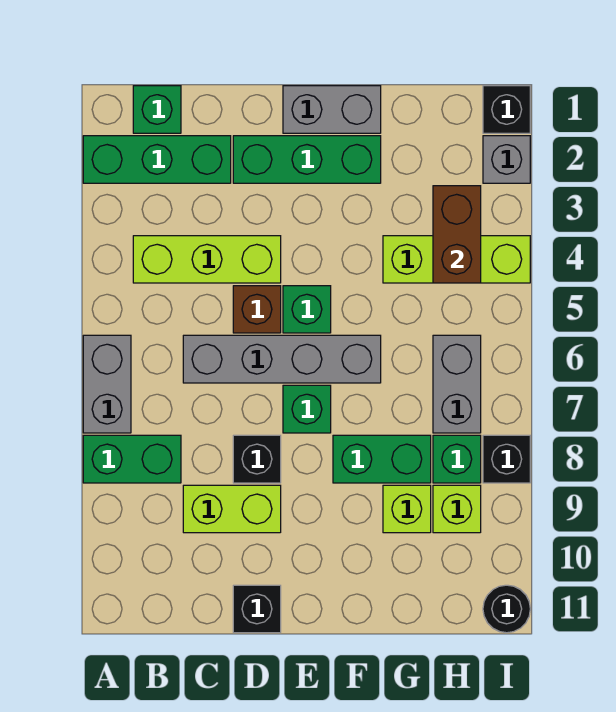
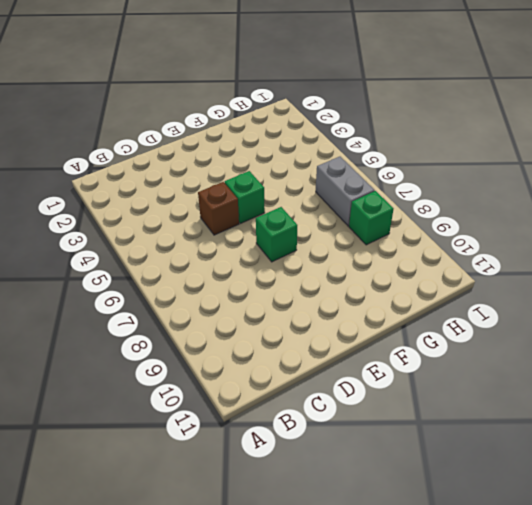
none -> green 1x3 brick [83,136,231,183]
none -> grey 1x2 brick [83,335,131,433]
none -> green 1x2 brick [83,435,181,483]

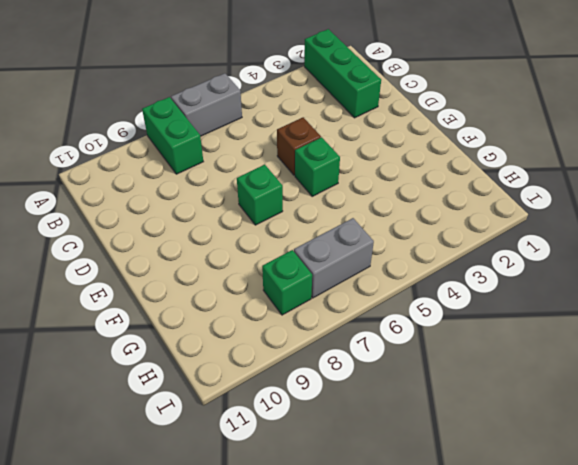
none -> green 1x1 brick [133,86,181,133]
none -> lime 1x3 brick [133,236,281,283]
none -> grey 1x4 brick [183,335,381,383]

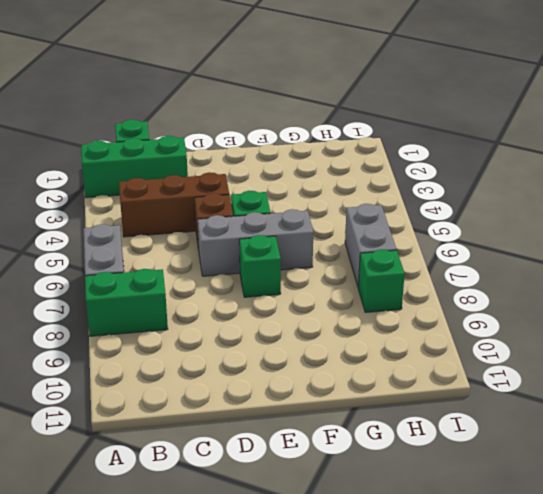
brown 1x3 brick [119,172,229,237] -> lime 1x3 brick [133,236,281,283]
grey 1x3 brick [198,209,313,276] -> grey 1x4 brick [183,335,381,383]
none -> lime 1x2 brick [183,485,281,533]
none -> green 1x3 brick [233,136,381,183]
none -> black 1x1 brick [233,435,281,483]

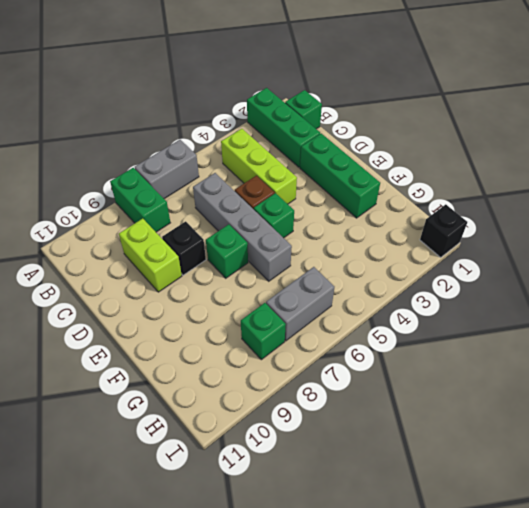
none -> black 1x1 brick [233,585,281,633]
none -> grey 1x2 brick [283,86,381,133]
none -> green 1x2 brick [333,435,431,483]

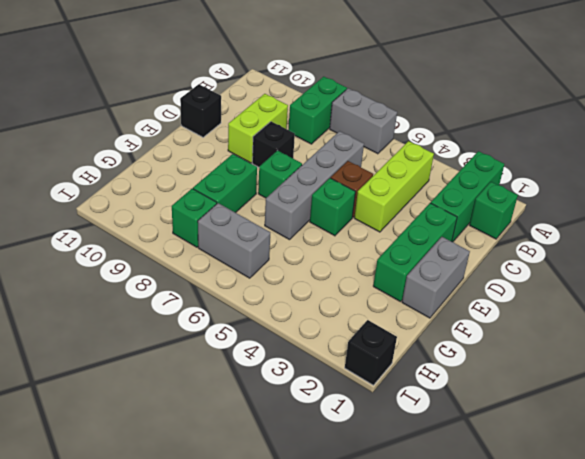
none -> lime 1x3 brick [383,236,530,283]
none -> lime 1x1 brick [383,485,431,533]
none -> lime 1x1 brick [433,485,481,533]

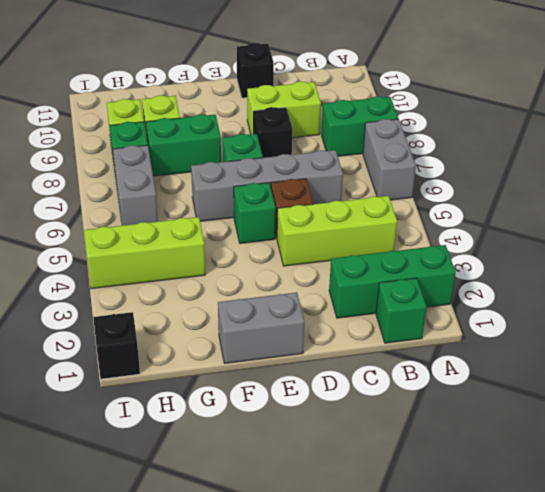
none -> green 1x3 brick [233,136,381,183]
none -> grey 1x1 brick [483,136,530,183]
none -> black 1x1 brick [483,435,530,483]

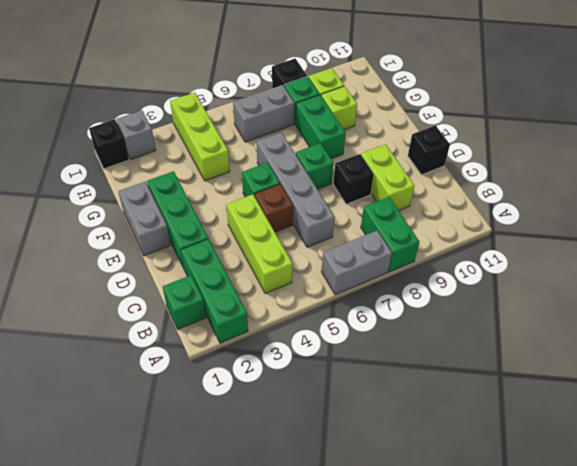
none -> black 1x1 round brick [483,585,530,633]
none -> brown 1x2 brick [433,186,481,283]

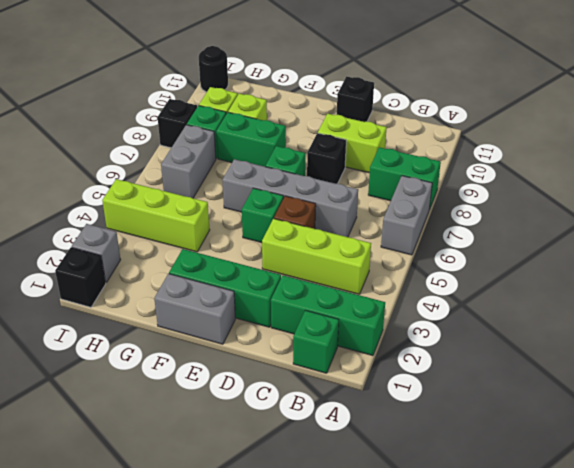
none -> brown 1x2 brick [433,186,481,283]

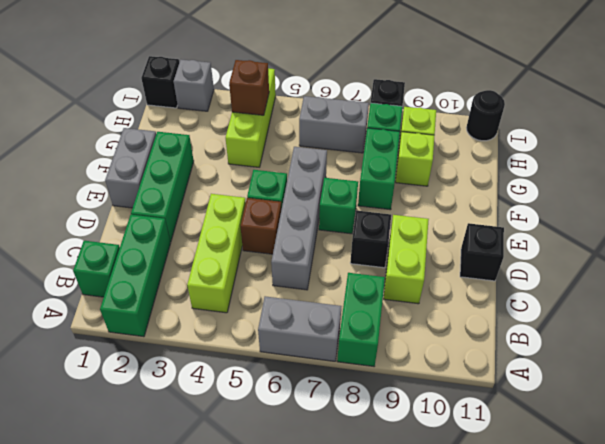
brown 1x1 brick [229,60,269,115] -> brown 1x2 brick [433,186,481,283]

